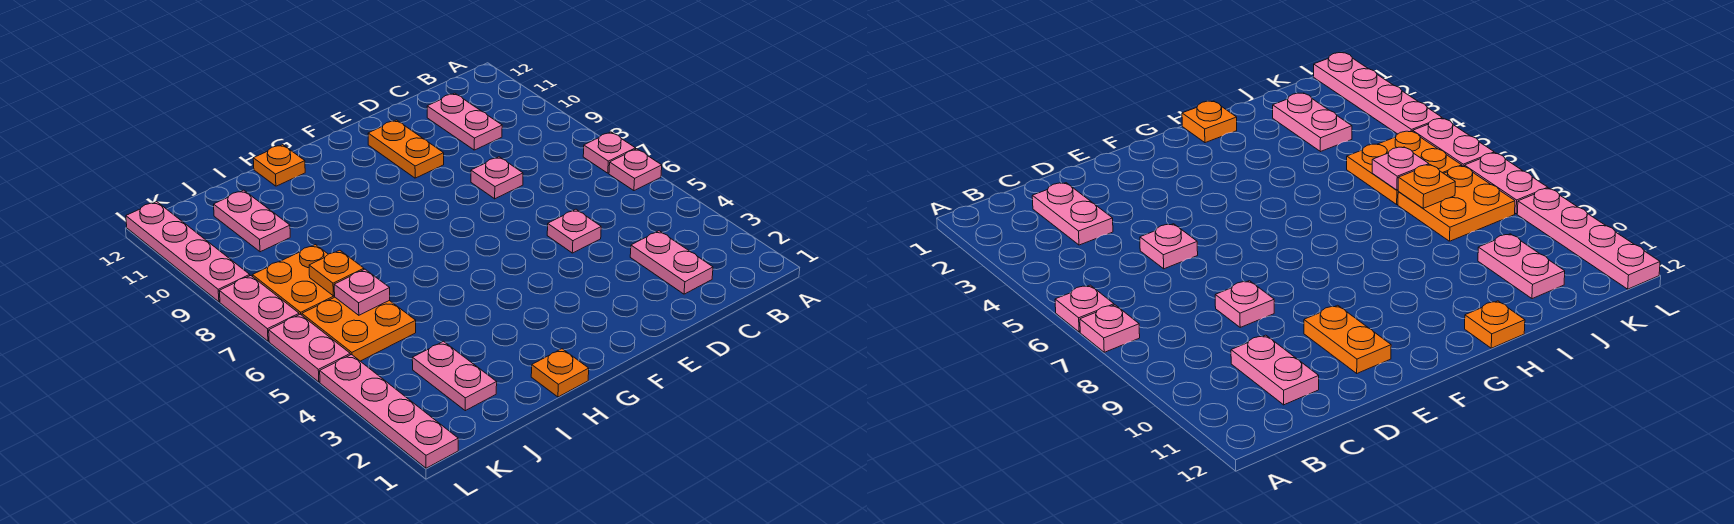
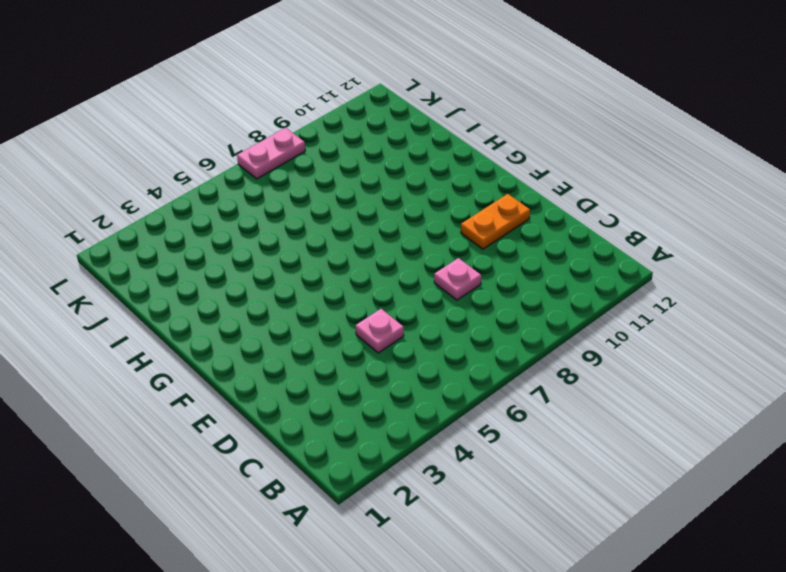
none -> pink 1x1 plate [609,149,662,191]
none -> pink 1x1 plate [583,132,636,173]
none -> pink 1x2 plate [630,231,713,294]

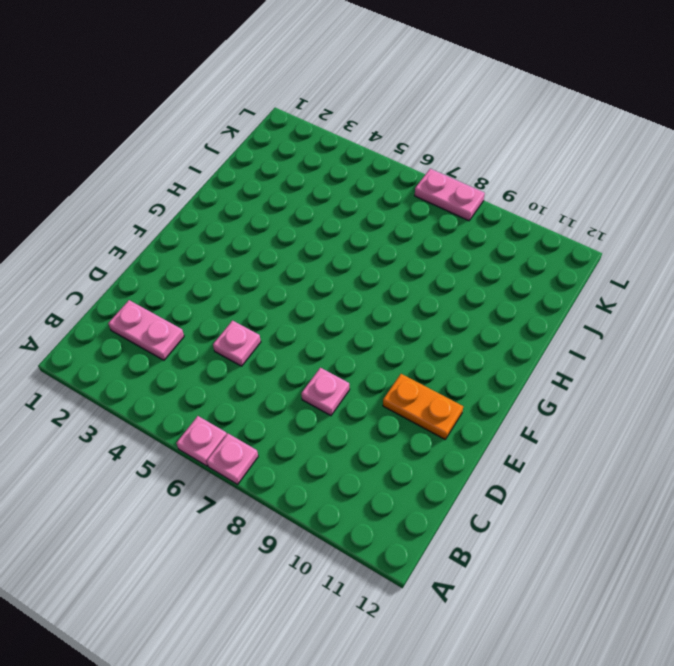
none -> pink 1x2 plate [427,93,502,150]
none -> orange 1x1 plate [531,349,589,397]
none -> orange 1x1 plate [253,145,305,186]

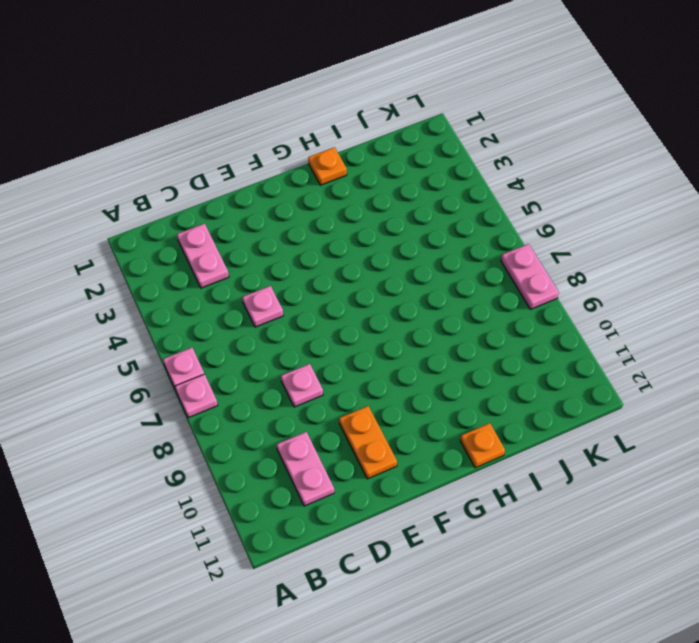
none -> pink 1x2 plate [412,341,497,411]
none -> orange 2x2 plate [302,297,416,361]
none -> orange 2x2 plate [252,245,335,315]

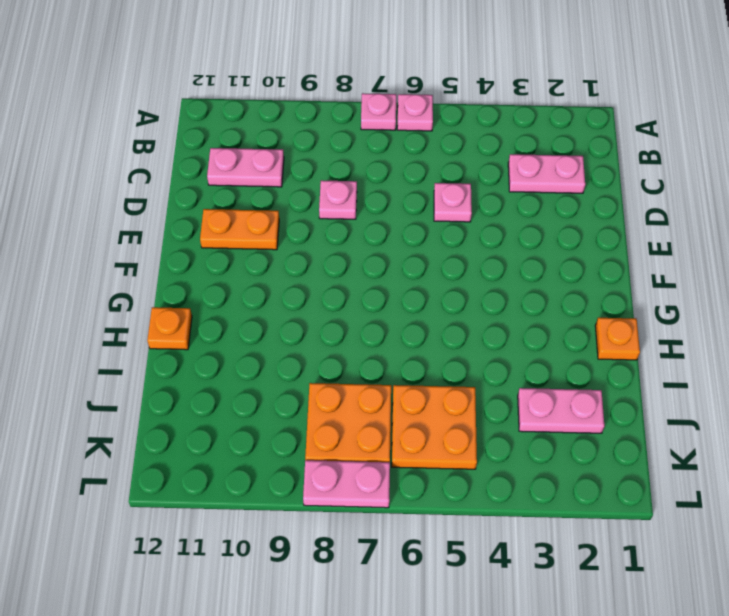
none -> pink 1x2 plate [214,190,290,252]
none -> pink 1x4 plate [320,355,458,468]
none -> pink 1x2 plate [269,314,350,382]

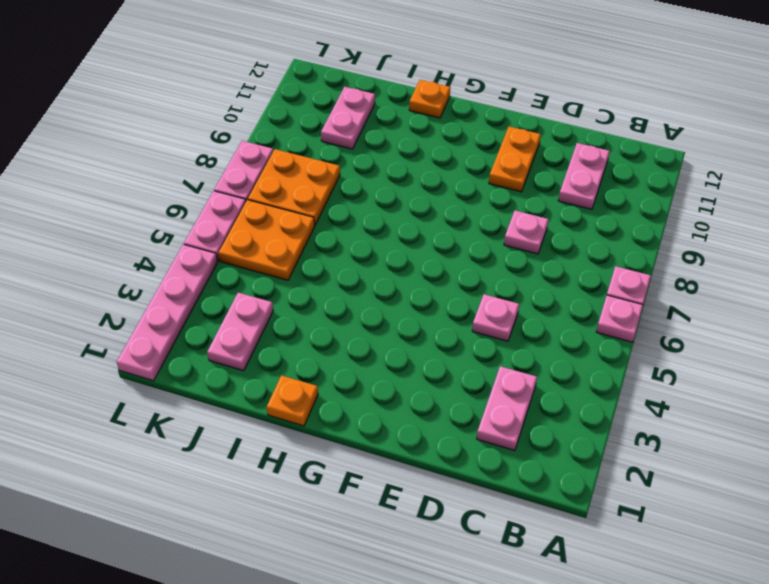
none -> pink 1x4 plate [126,202,250,302]
none -> pink 1x1 plate [334,269,390,315]
none -> orange 1x1 plate [309,250,364,296]

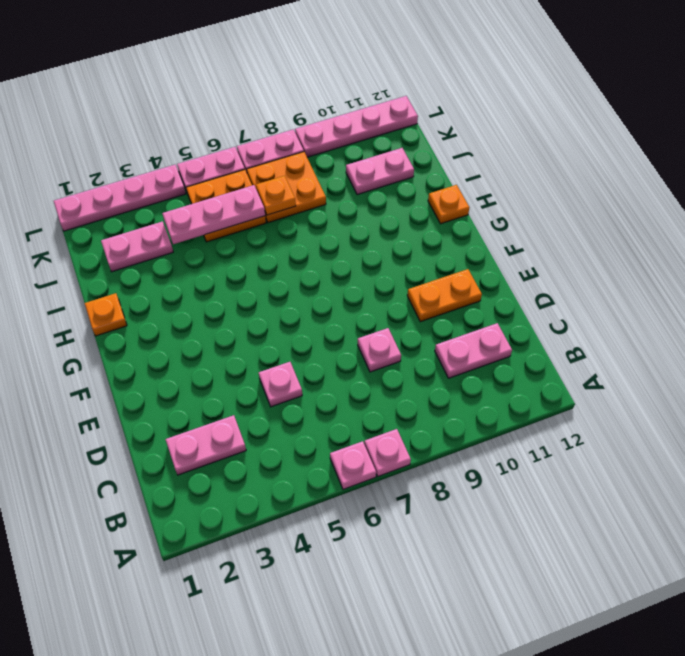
pink 1x3 plate [162,185,265,244] -> pink 1x1 plate [334,269,390,315]

